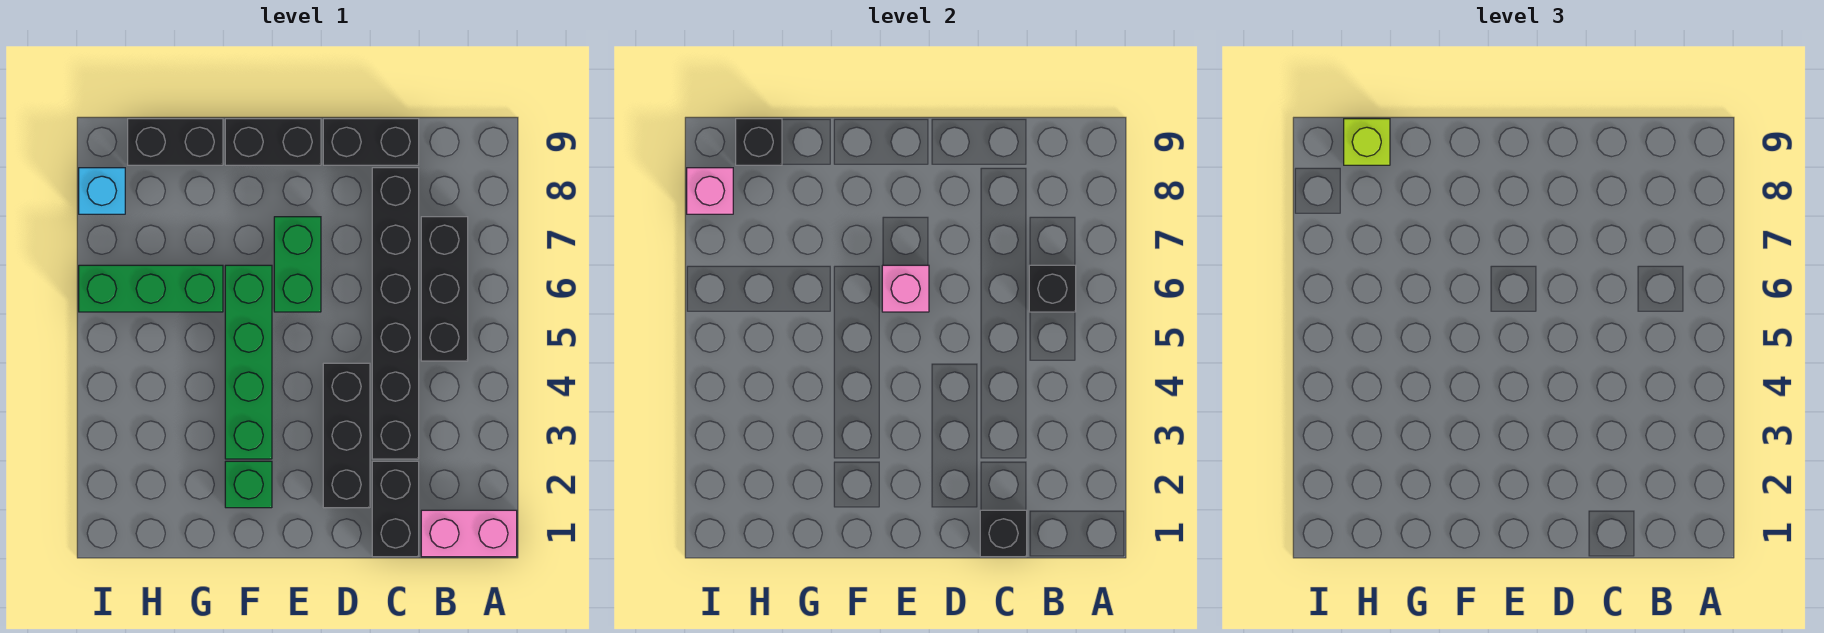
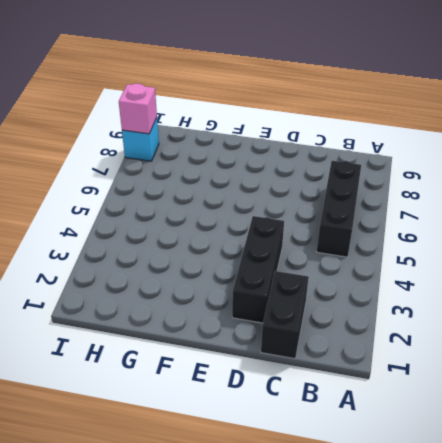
none -> pink 1x2 brick [421,510,517,557]
none -> black 1x6 brick [372,168,419,459]
none -> black 1x2 brick [323,119,419,165]

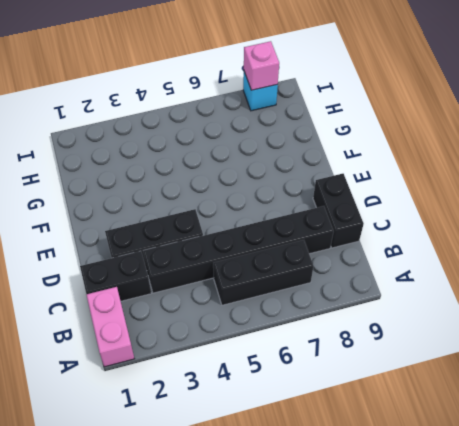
none -> green 1x2 brick [274,217,321,312]
none -> black 1x2 brick [225,119,321,165]
none -> green 1x1 brick [225,461,272,508]

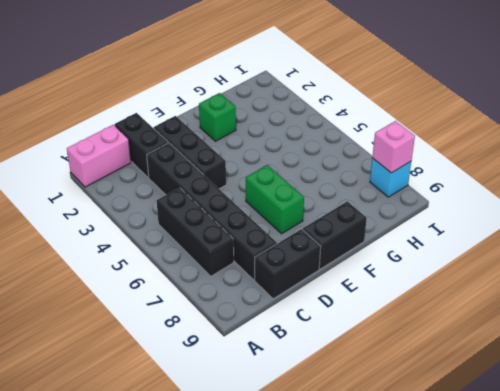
none -> green 1x4 brick [225,265,272,459]
none -> green 1x3 brick [79,265,223,312]
none -> black 1x2 brick [128,119,223,165]

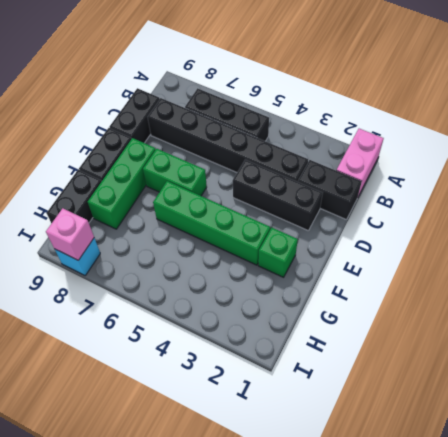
green 1x3 brick [88,138,156,229] -> green 1x3 brick moved to [79,265,223,312]
none -> black 1x1 brick [1029,265,1076,312]
none -> black 1x1 brick [980,510,1027,557]
none -> pink 1x1 brick [882,265,929,312]

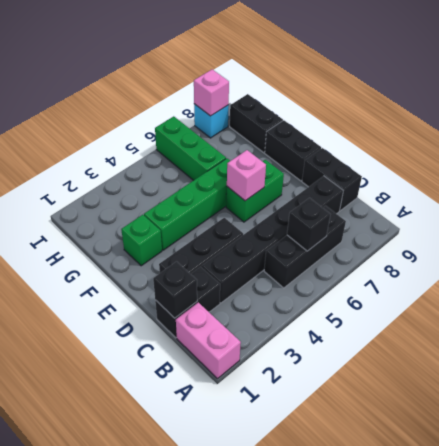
none -> black 1x1 brick [736,119,782,165]
none -> lime 1x1 brick [1344,119,1390,165]

